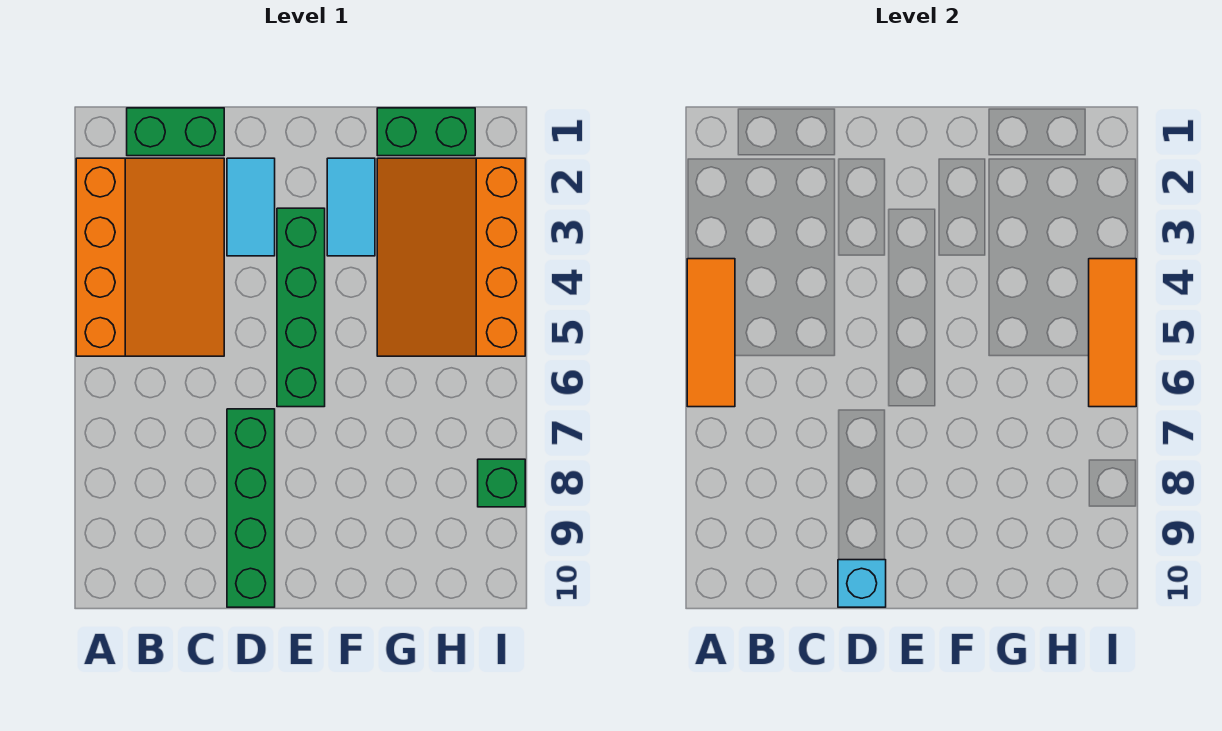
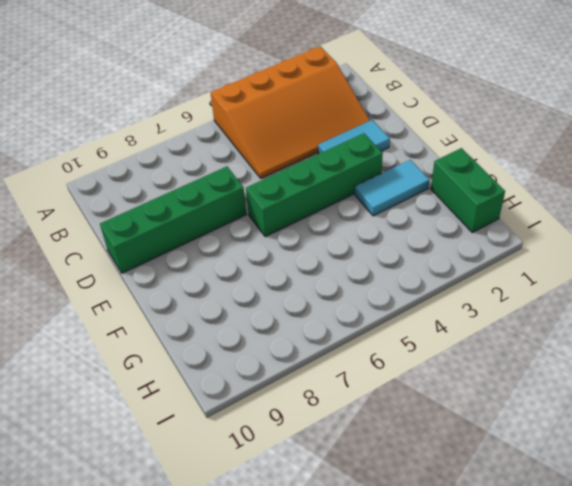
none -> green 1x2 brick [127,108,224,156]
none -> orange 3x4 slope [377,158,525,356]
none -> green 1x1 brick [478,459,525,507]

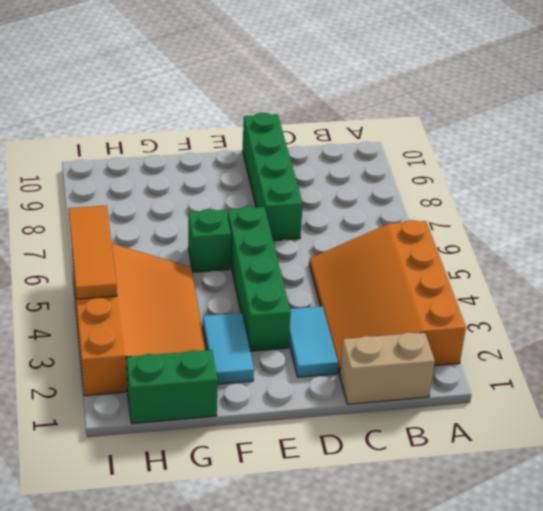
tan 1x2 brick [339,332,435,404] -> green 1x2 brick [127,108,224,156]
green 1x1 brick [188,209,231,272] -> green 1x1 brick moved to [478,459,525,507]
none -> orange 1x3 tile [687,259,735,407]
none -> cyan 1x1 brick [838,560,886,607]

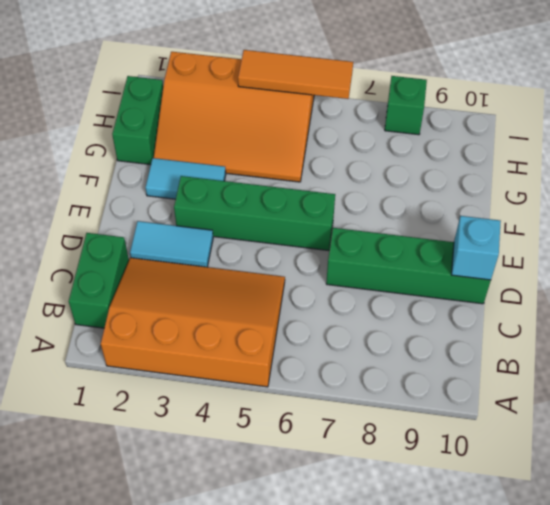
none -> orange 1x3 tile [687,259,735,407]

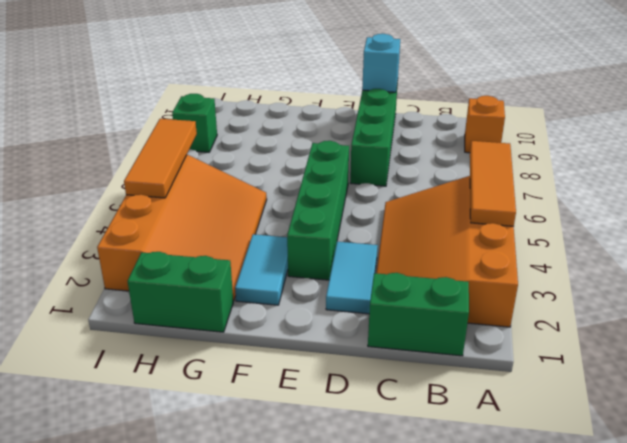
orange 1x1 brick [465,96,505,153] -> none

